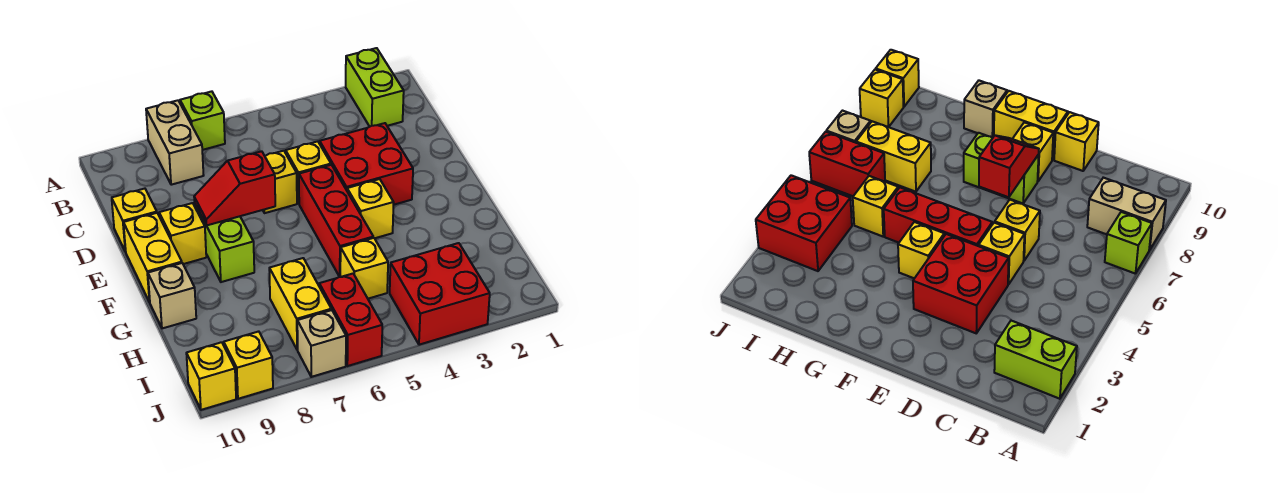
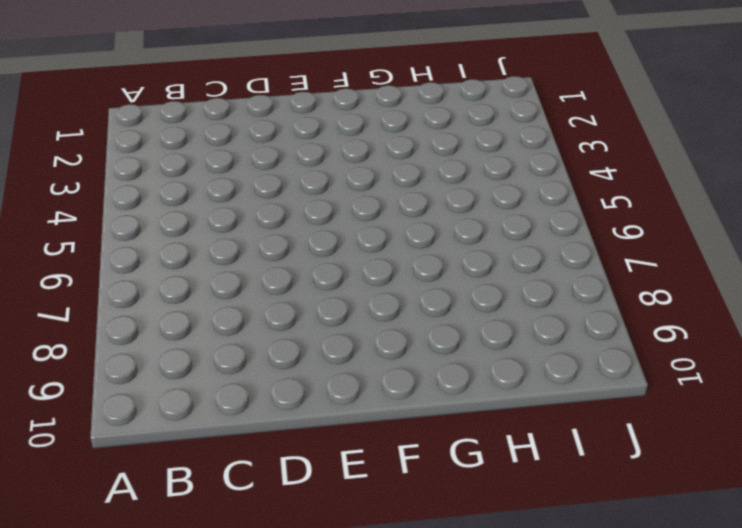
none -> lime 1x2 brick [346,48,404,127]
none -> lime 1x1 brick [180,91,225,150]
none -> tan 1x2 brick [146,100,204,185]

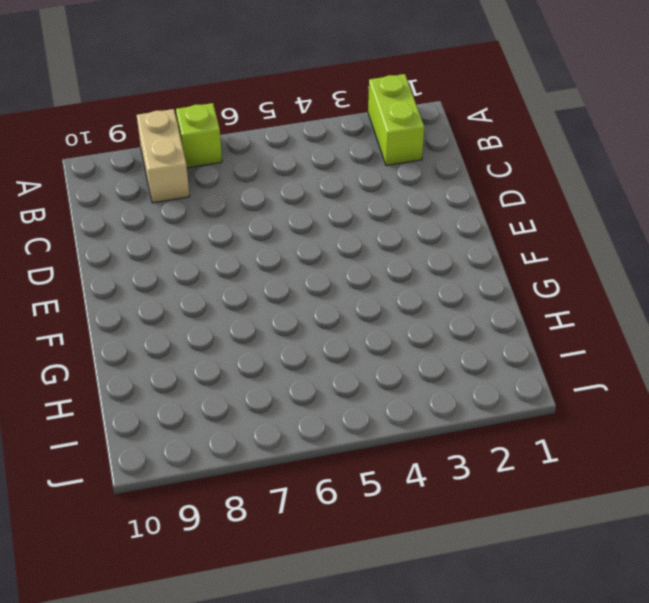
none -> red 2x2 brick [320,123,413,205]
none -> yellow 1x1 brick [286,141,331,203]
none -> yellow 1x1 brick [263,151,297,213]

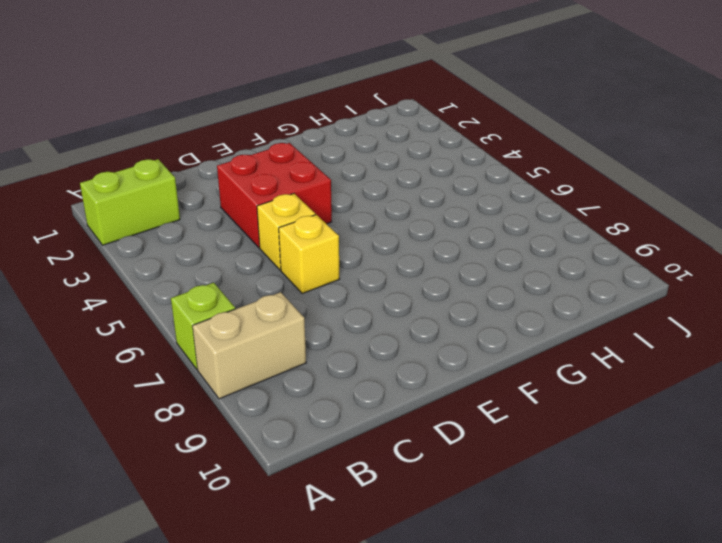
none -> yellow 1x1 brick [112,189,157,252]
none -> red 1x3 brick [299,165,373,277]
none -> lime 1x2 brick [195,205,254,282]

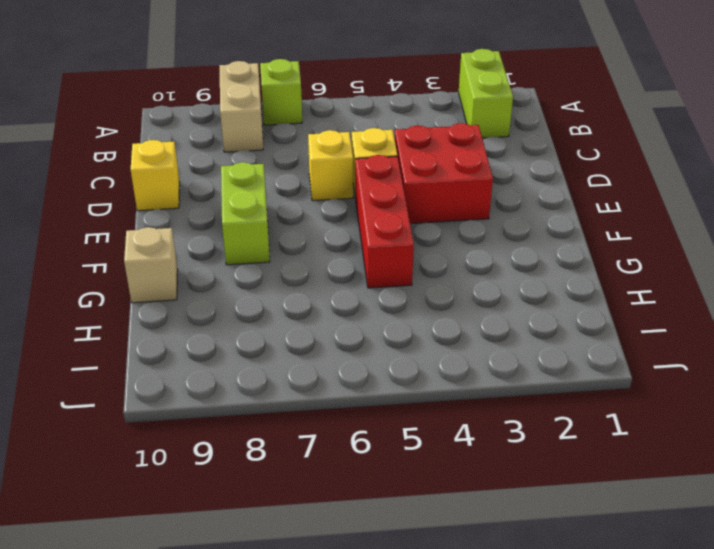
none -> yellow 1x1 brick [159,203,206,264]
none -> yellow 1x2 brick [123,213,182,302]
none -> yellow 1x1 brick [347,179,394,238]

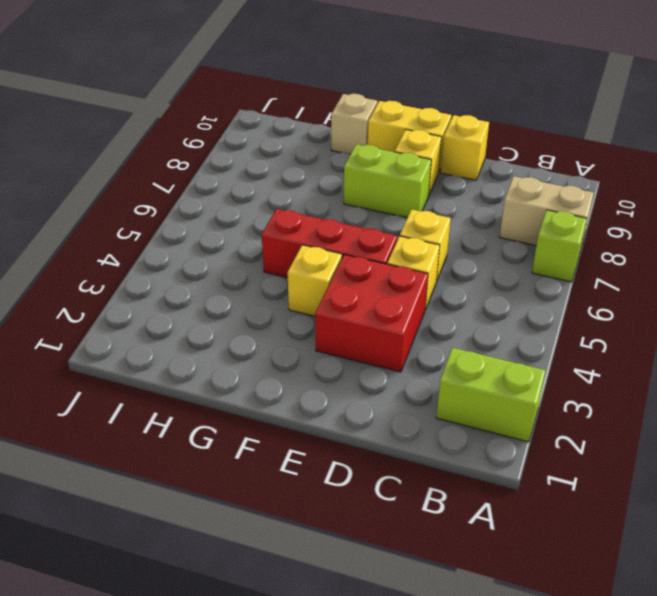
none -> yellow 1x1 brick [340,238,388,299]
none -> yellow 1x2 brick [269,258,331,350]
none -> red 2x2 brick [390,243,490,345]

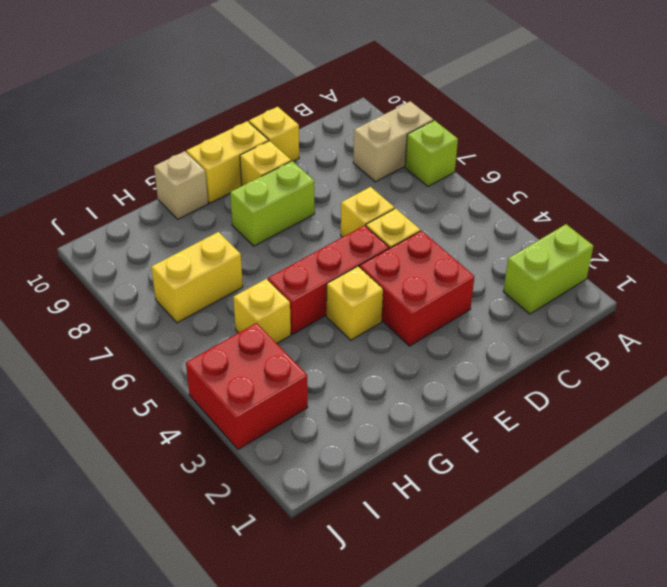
none -> red 1x2 brick [319,274,382,366]
none -> tan 1x1 brick [297,310,346,377]
none -> yellow 1x1 brick [224,331,273,399]

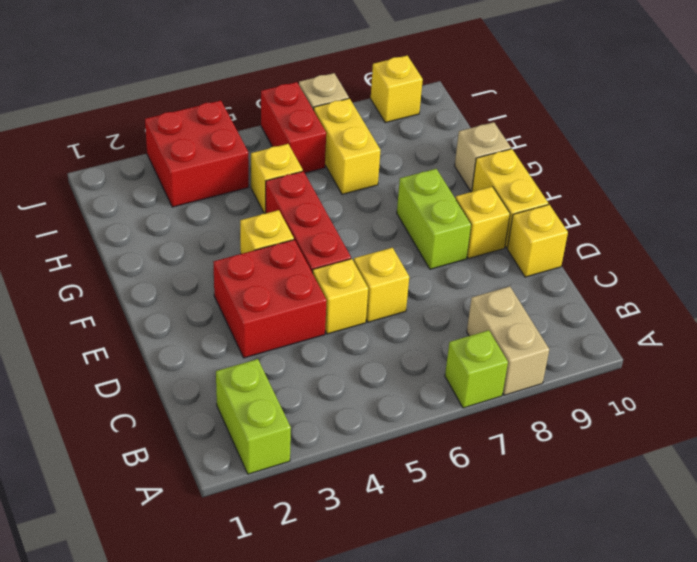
none -> yellow 1x1 brick [186,342,236,410]
none -> red 1x2 slope [194,151,275,225]

